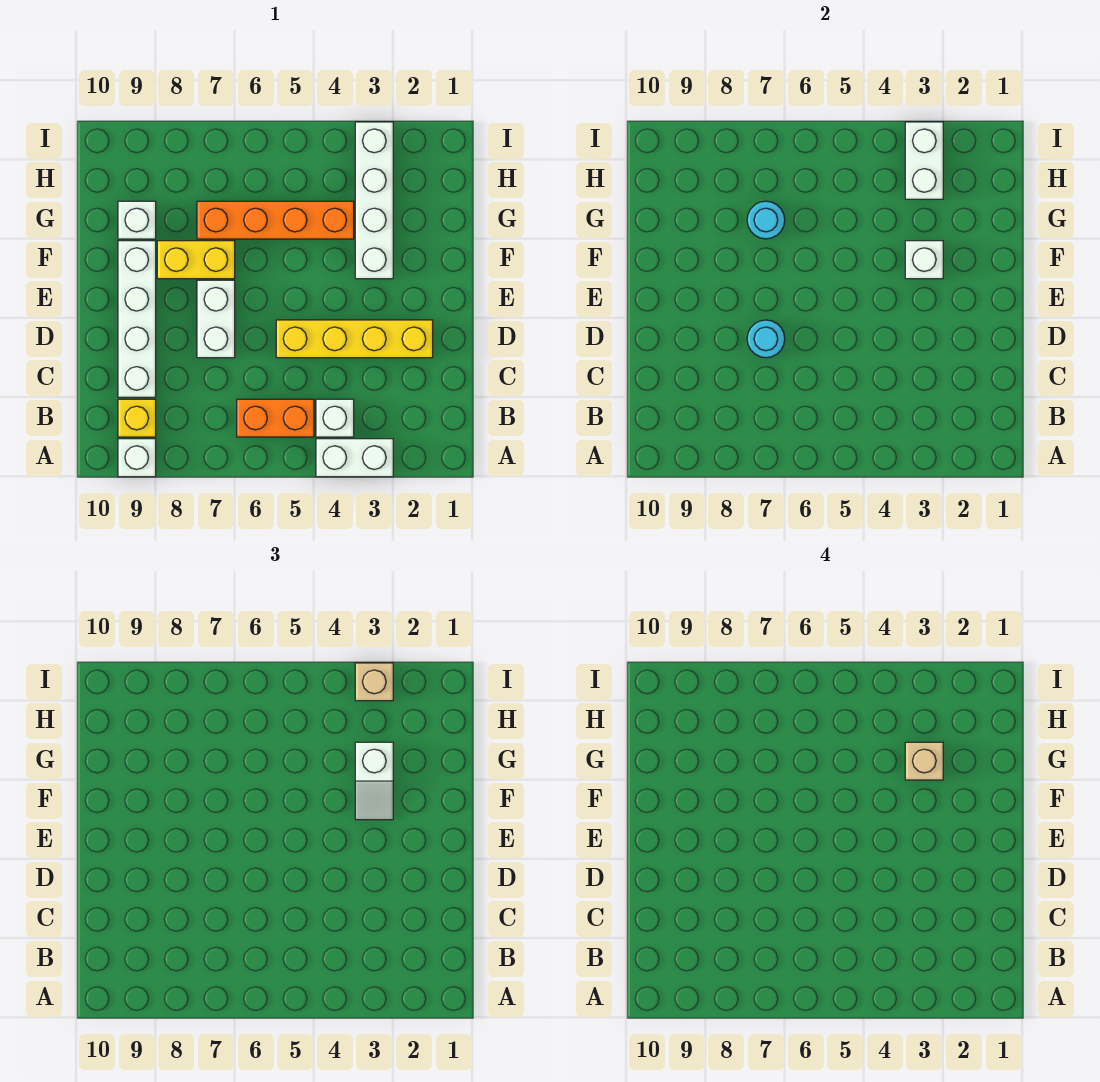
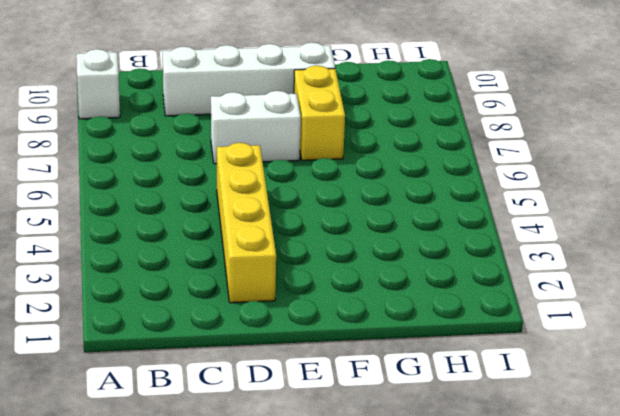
none -> white 1x2 brick [316,439,393,477]
none -> white 1x1 brick [316,399,354,437]
none -> orange 1x2 brick [237,399,314,437]

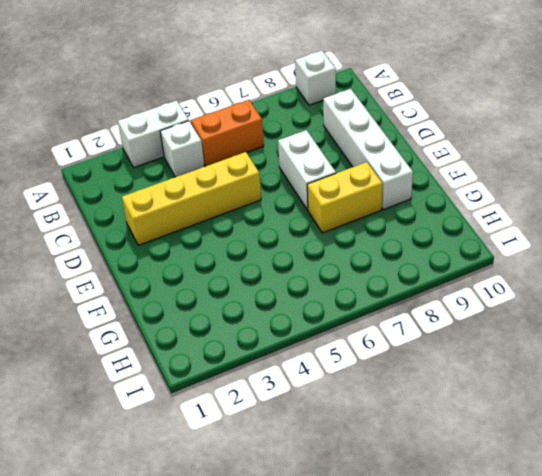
none -> yellow 1x1 brick [118,399,156,437]
none -> white 1x4 brick [355,122,393,279]
none -> orange 1x4 brick [197,201,354,239]

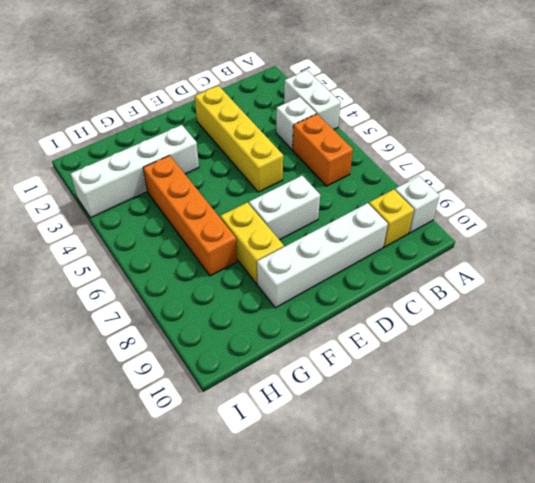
none -> white 1x1 brick [118,201,156,239]
none -> cyan 1x1 round brick [747,320,785,358]
none -> white 1x1 brick [905,241,943,279]

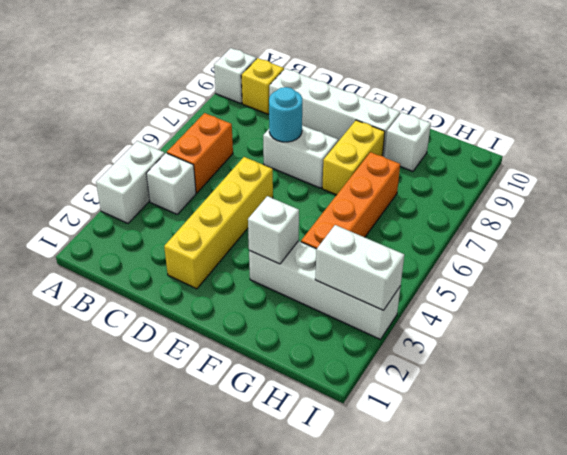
none -> cyan 1x1 round brick [747,201,785,239]
none -> white 1x2 slope [355,742,393,820]
none -> tan 1x1 brick [355,663,393,701]

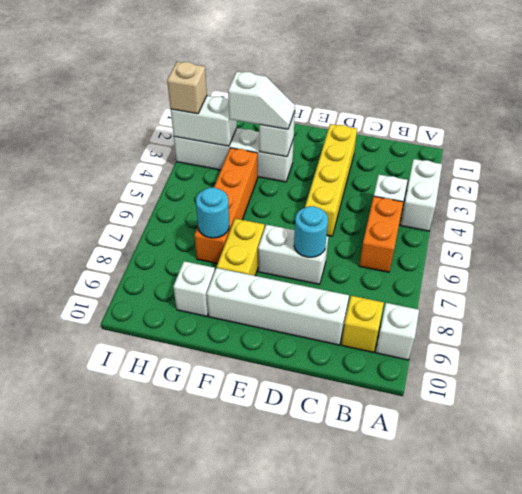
none -> tan 1x1 brick [905,742,943,780]

